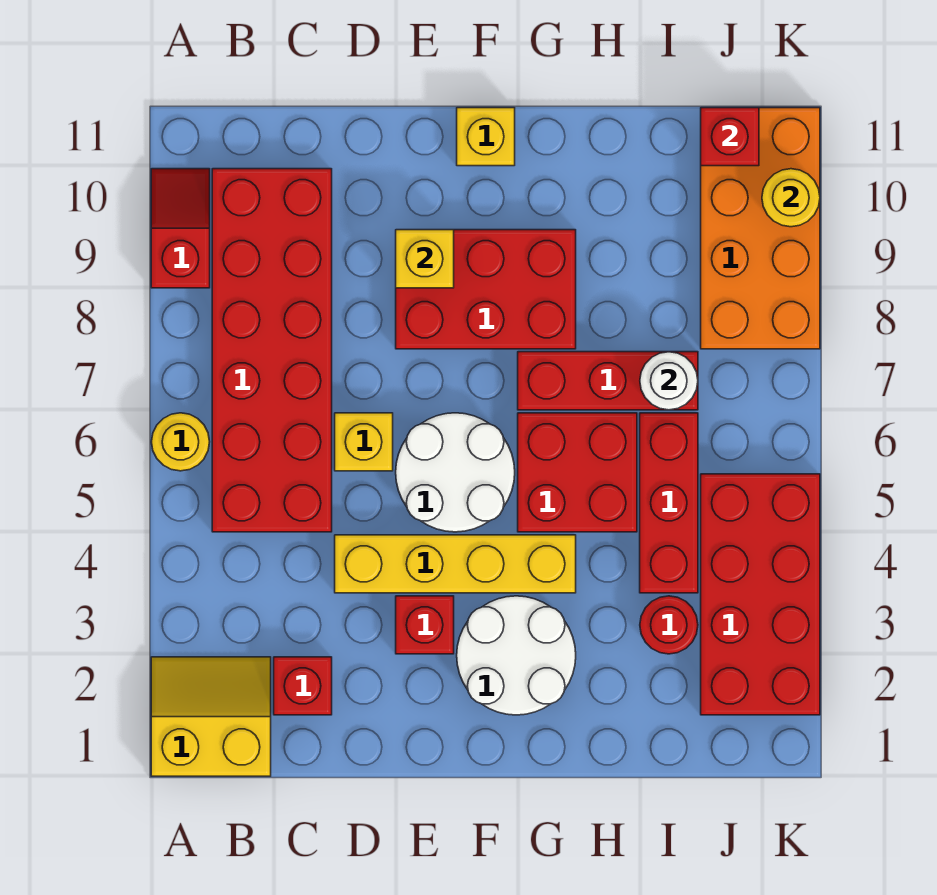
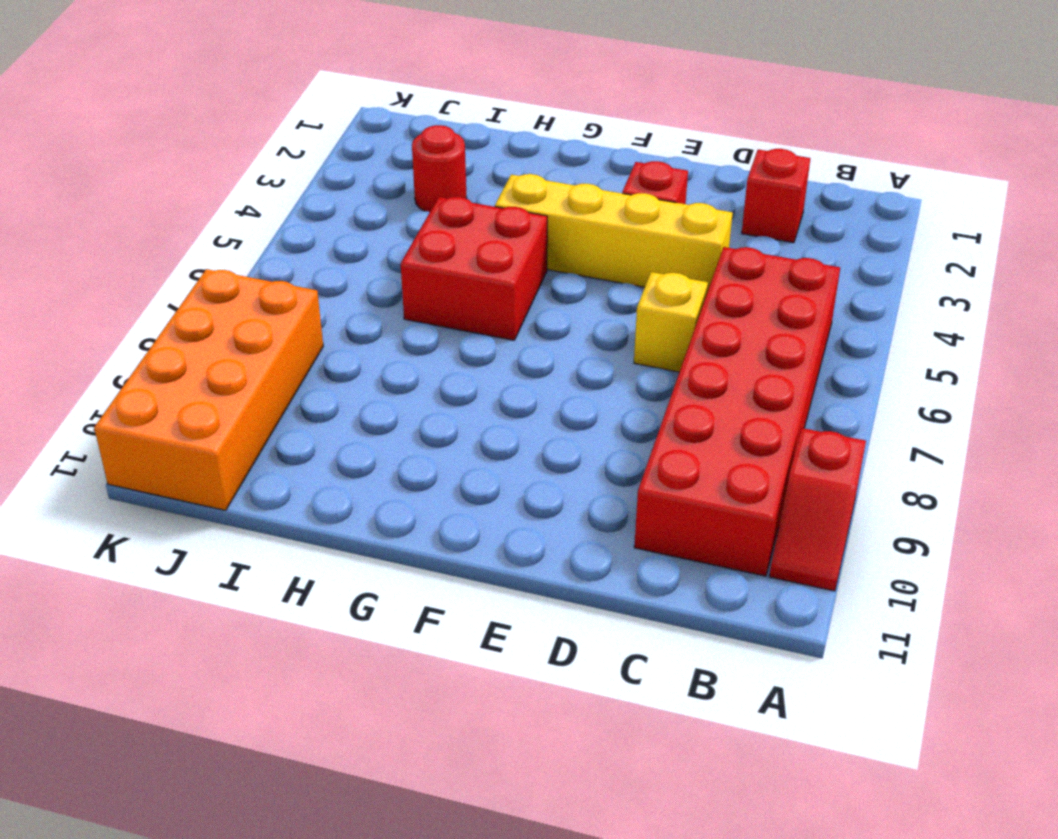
none -> yellow 2x2 slope [151,657,271,776]
none -> yellow 1x1 round brick [152,413,210,471]
none -> white 2x2 round brick [396,413,515,532]

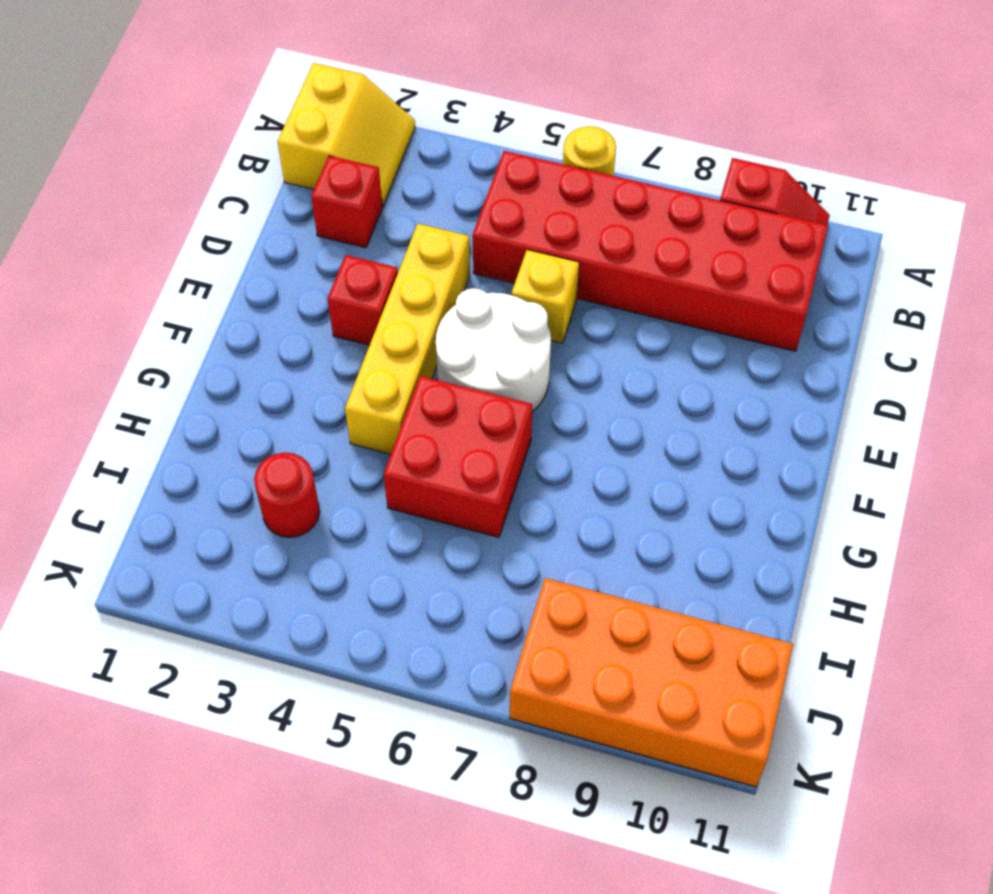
none -> red 2x3 brick [396,230,576,349]
none -> white 2x2 round brick [457,596,576,715]
none -> yellow 1x1 brick [457,108,515,166]

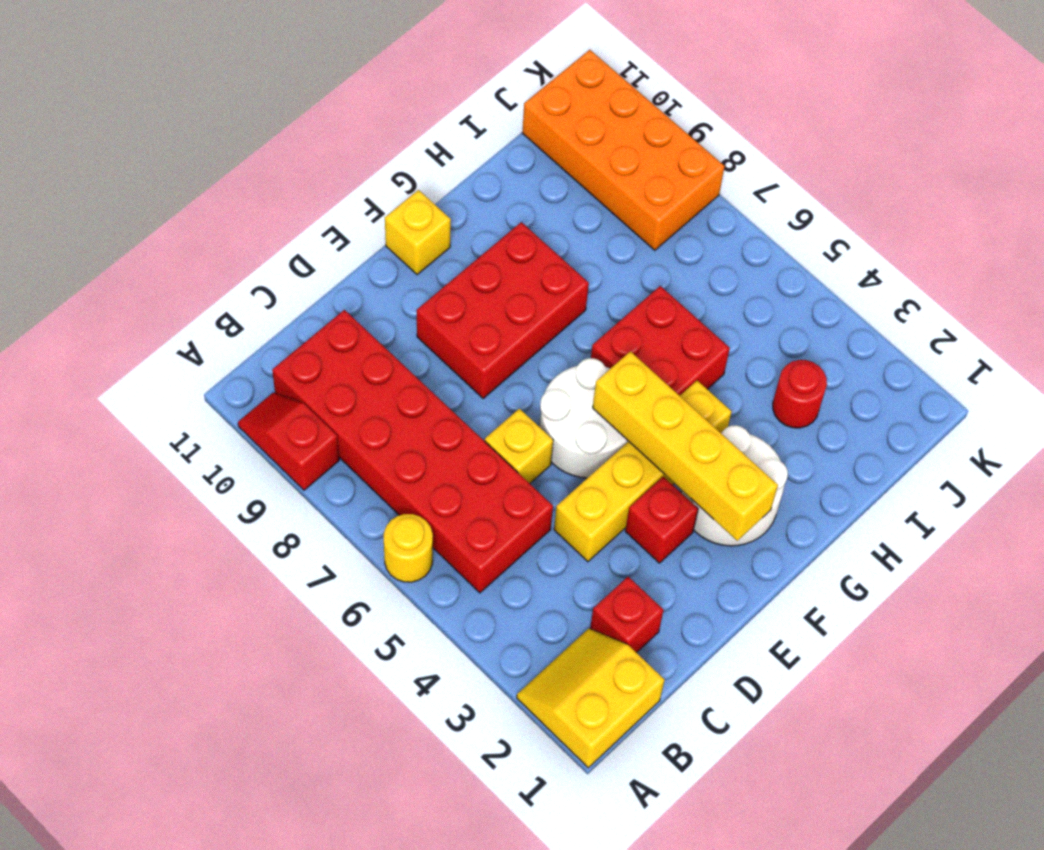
yellow 1x4 brick [593,351,778,541] -> none
none -> red 1x3 brick [518,352,698,410]
none -> red 1x3 brick [640,413,698,593]
none -> red 2x4 brick [701,474,820,715]

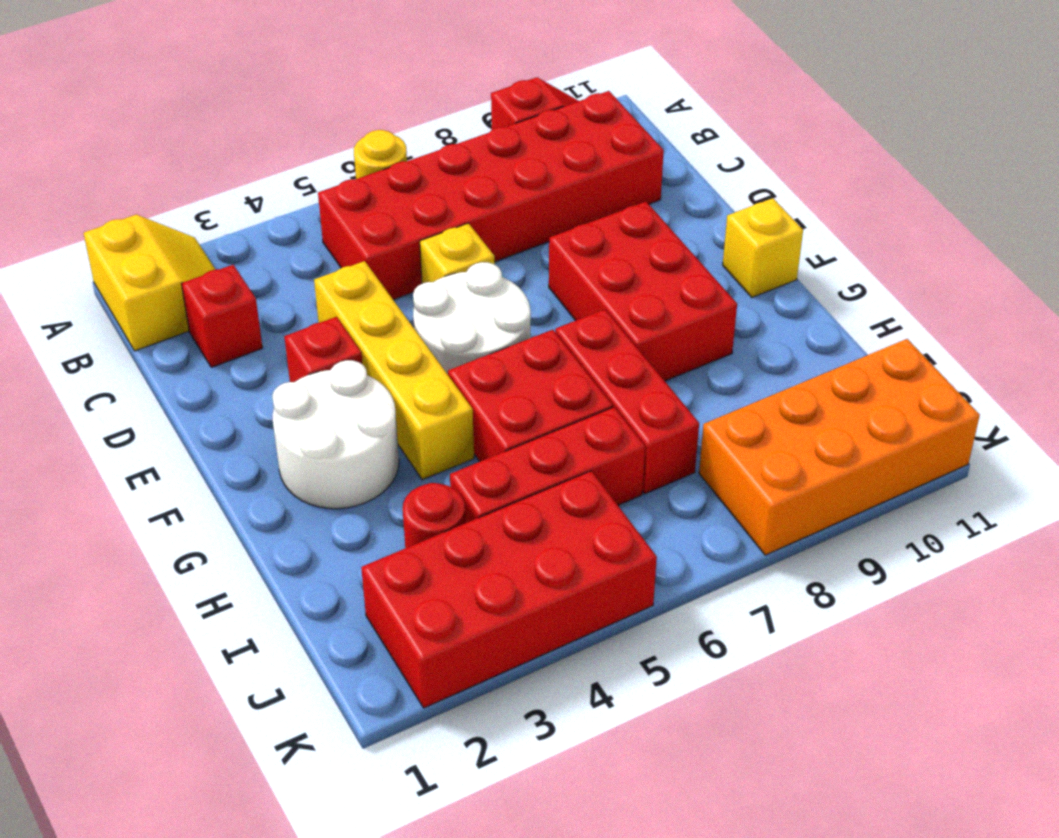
none -> yellow 1x1 brick [396,230,454,288]
none -> white 1x1 round brick [640,352,698,410]
none -> red 1x1 brick [701,108,759,166]

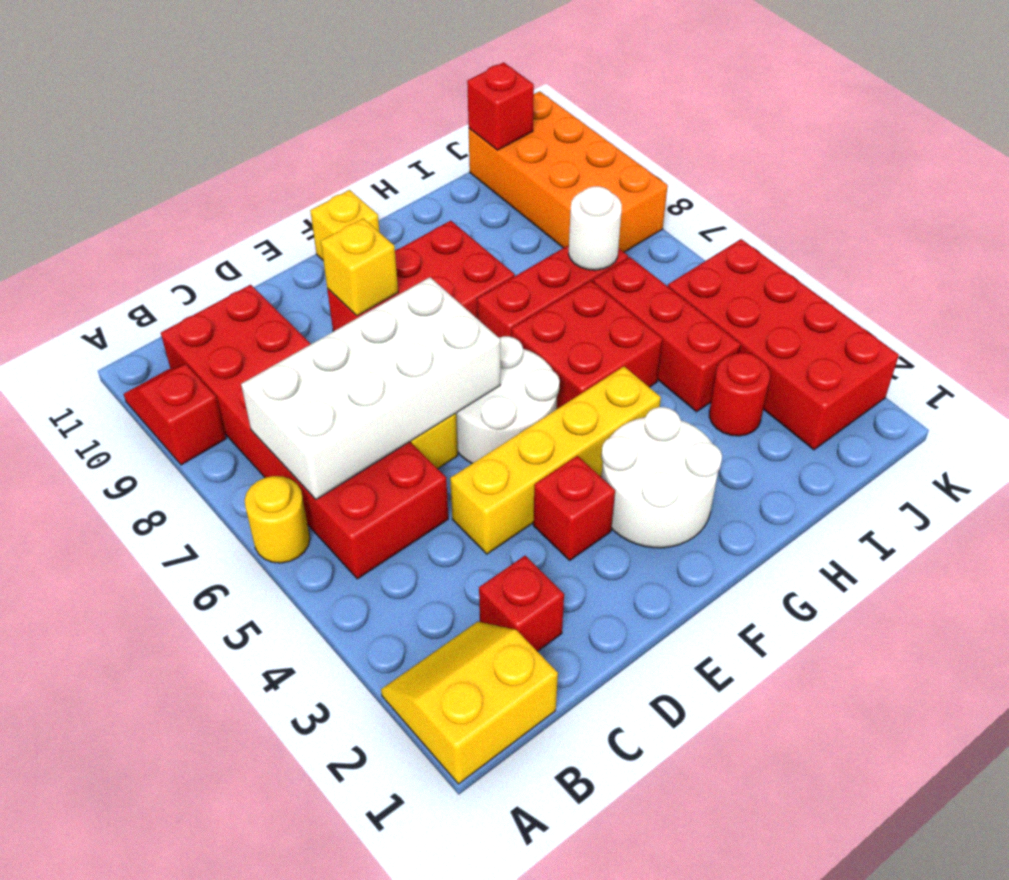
white 2x4 brick [241,277,500,499] -> none
none -> yellow 1x1 round brick [762,169,820,227]

